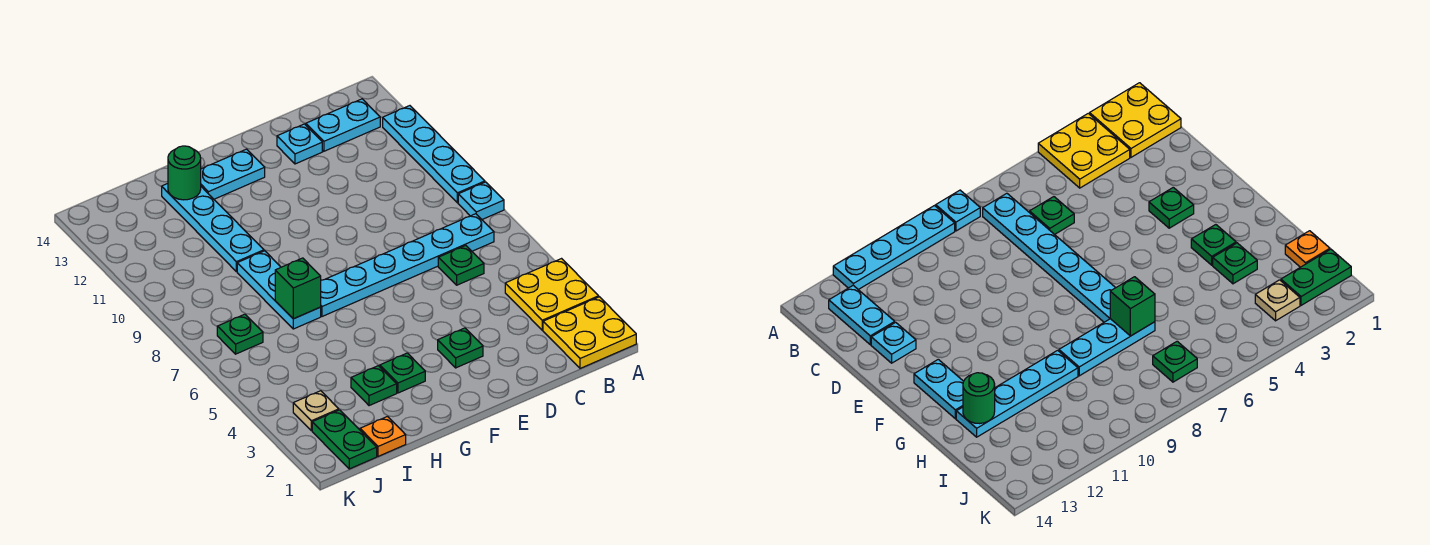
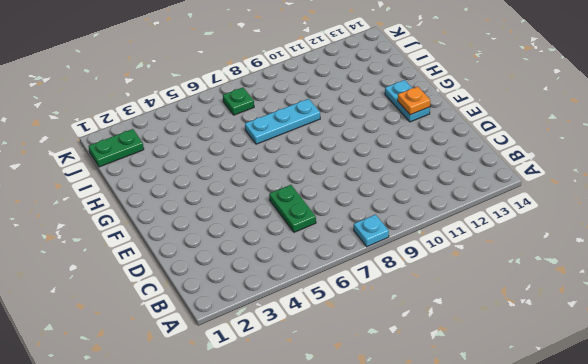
green 1x2 plate [269,185,316,232] -> green 1x1 plate [438,246,484,285]
orange 1x1 plate [398,86,430,115] -> orange 1x1 plate moved to [360,417,406,456]
none -> yellow 2x2 plate [543,297,636,368]
none -> yellow 2x2 plate [505,259,599,330]
none -> cyan 1x4 plate [383,106,485,203]

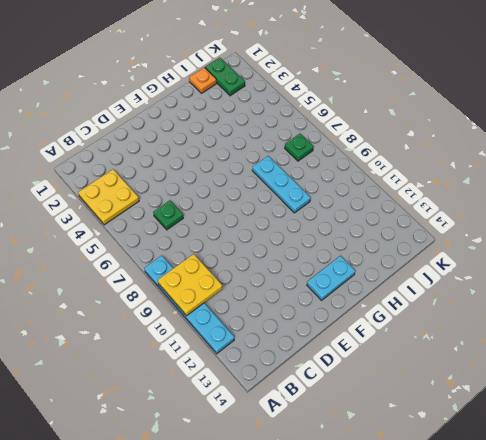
yellow 2x2 plate [158,254,222,316] -> yellow 2x2 plate moved to [543,297,636,368]
none -> cyan 1x6 plate [321,214,494,316]
none -> cyan 1x2 plate [306,99,380,151]
none -> cyan 1x1 plate [277,124,322,164]

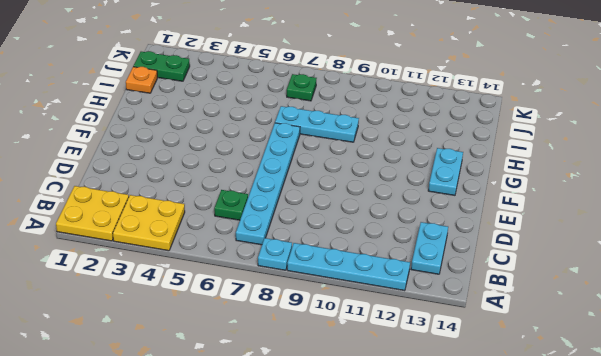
none -> cyan 1x1 plate [277,124,322,164]
none -> green 1x1 plate [438,328,483,368]
none -> green 1x1 plate [380,353,425,393]

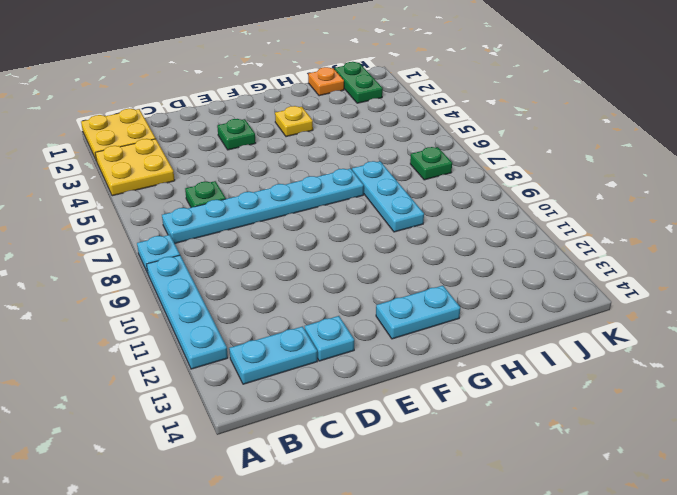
yellow 1x1 plate [275,106,313,137] -> green 1x1 plate [380,353,425,393]
none -> green 1x1 plate [351,366,397,406]
none -> cyan 1x4 plate [162,184,264,272]
none -> tan 1x1 plate [293,391,339,431]

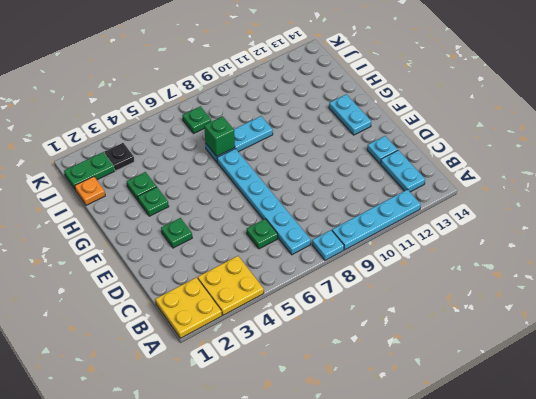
black 1x1 plate [105,143,134,171] -> tan 1x1 plate [293,391,339,431]
none -> cyan 1x4 plate [162,184,264,272]
none -> green 1x1 round brick [168,146,201,200]

